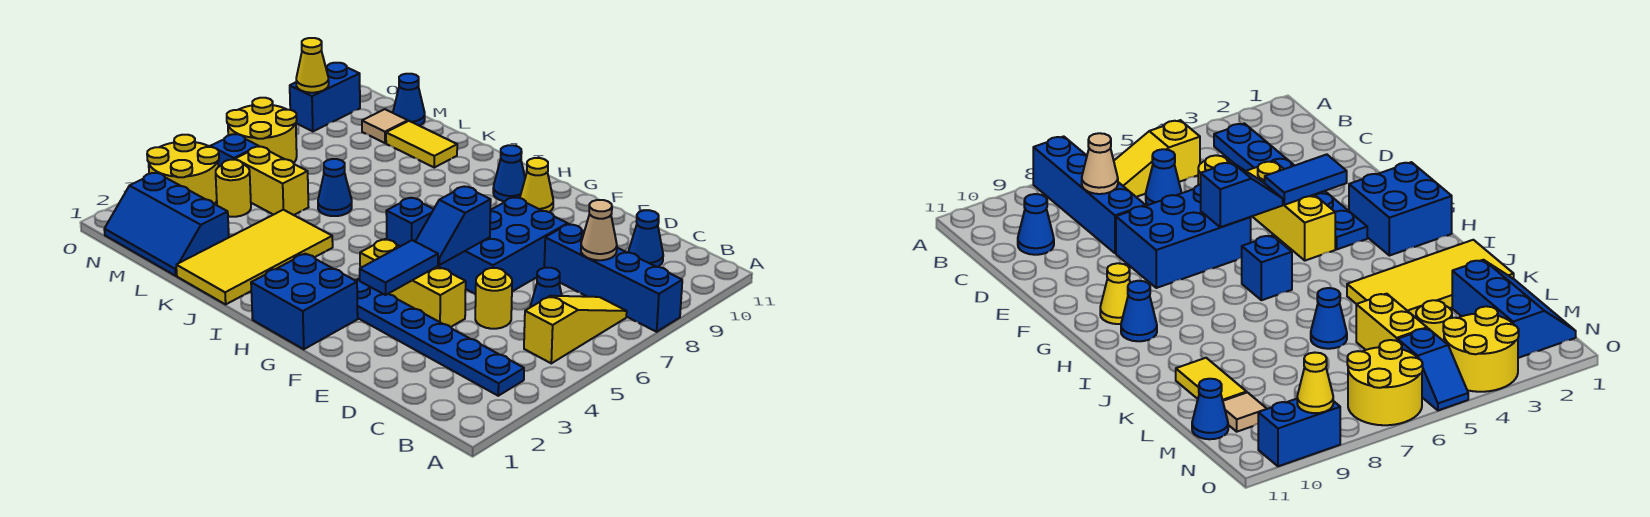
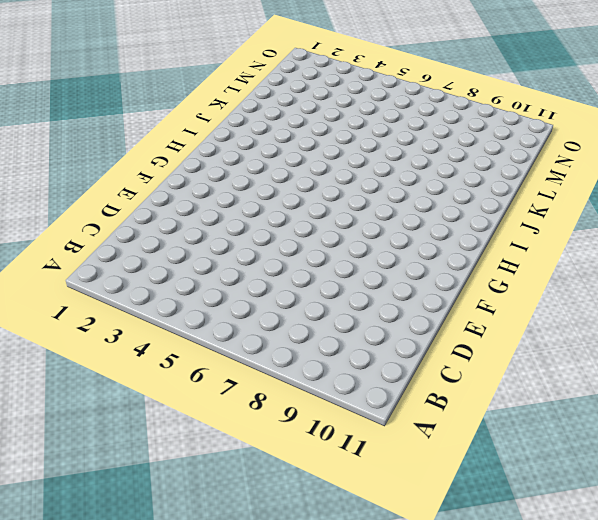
none -> blue 1x4 brick [544,224,682,332]
none -> blue 1x6 plate [355,279,524,396]
none -> yellow 1x3 slope [524,296,627,363]

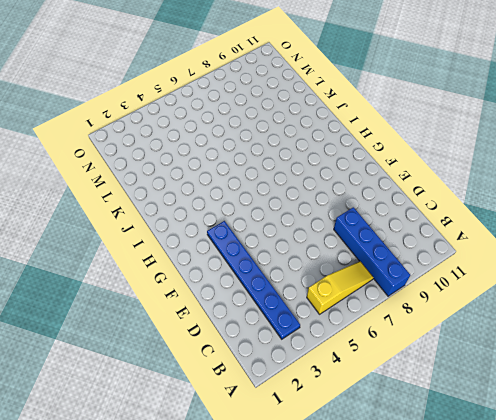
none -> blue 1x1 cone [530,268,562,307]
none -> blue 1x1 cone [628,210,663,267]
none -> yellow 1x1 round brick [475,268,512,329]

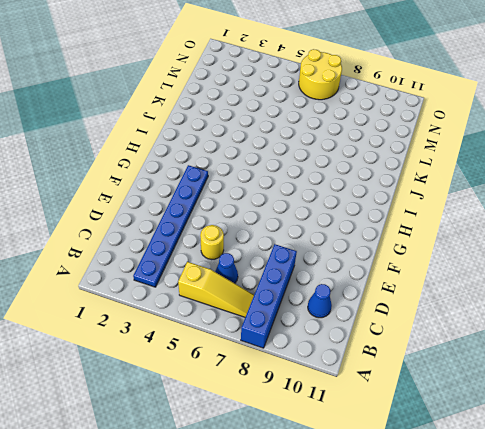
none -> yellow 1x3 brick [360,239,466,327]
none -> blue 2x3 brick [439,197,568,294]
none -> blue 2x2 brick [251,254,358,349]

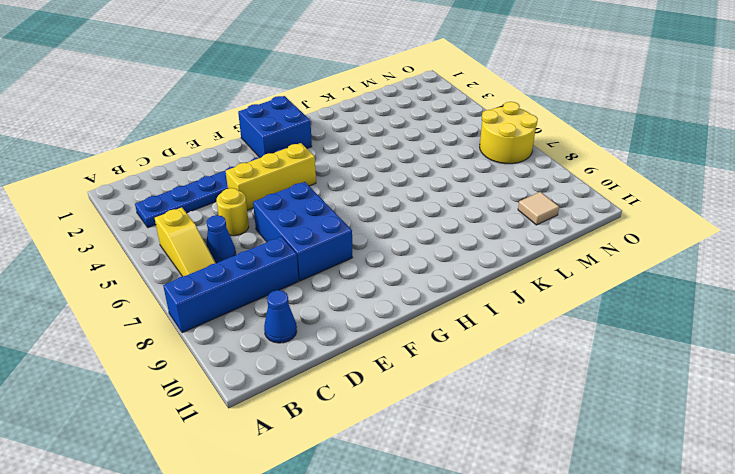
none -> yellow 1x1 cone [520,158,553,212]
none -> blue 1x1 brick [386,198,434,246]
none -> blue 1x1 cone [493,145,525,201]

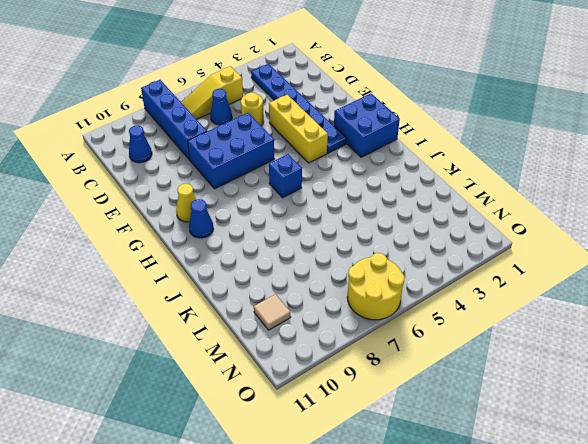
none -> yellow 2x4 tile [176,210,333,304]
none -> blue 1x1 cone [318,159,352,216]
none -> yellow 1x2 tile [386,121,457,167]

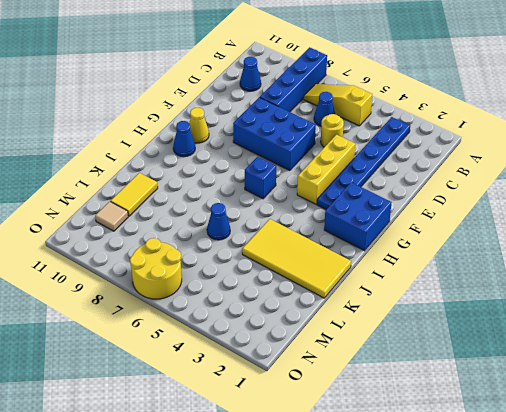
none -> blue 2x3 slope [104,173,229,276]
none -> yellow 1x2 brick [235,147,308,215]
none -> yellow 1x1 round brick [216,160,251,217]

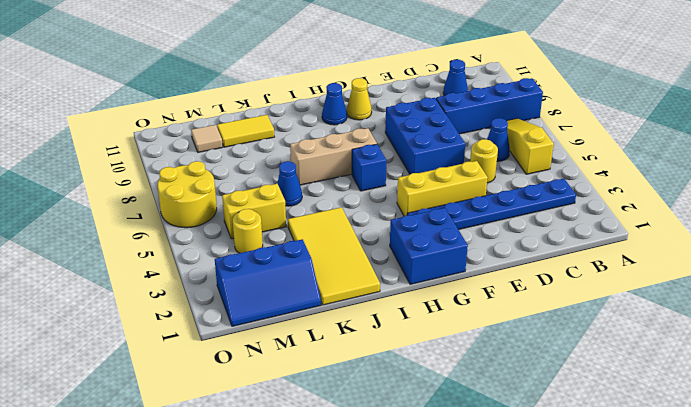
tan 1x3 brick [290,128,377,185] -> none
none -> blue 1x1 cone [393,74,425,126]
none -> yellow 2x2 round brick [147,135,219,204]
none -> blue 1x2 slope [210,134,259,167]

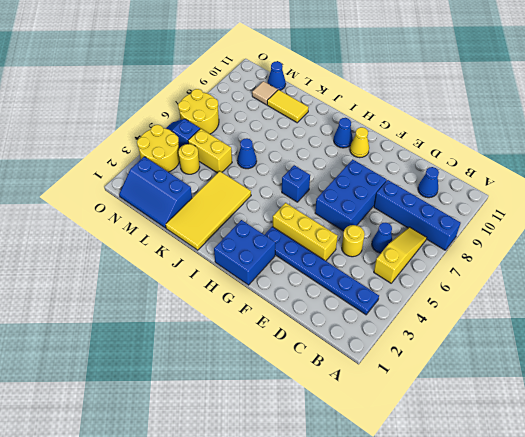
none -> blue 1x2 brick [290,63,360,131]
none -> tan 1x1 cone [581,200,617,260]
none -> blue 1x2 tile [360,240,438,295]

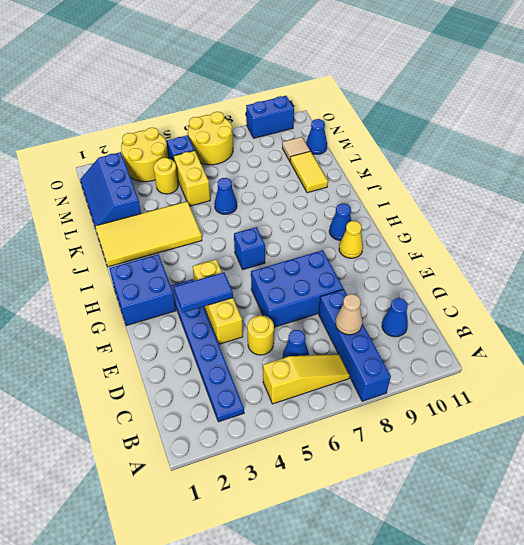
none -> blue 1x2 slope [415,186,491,265]
none -> yellow 1x1 cone [296,38,329,93]

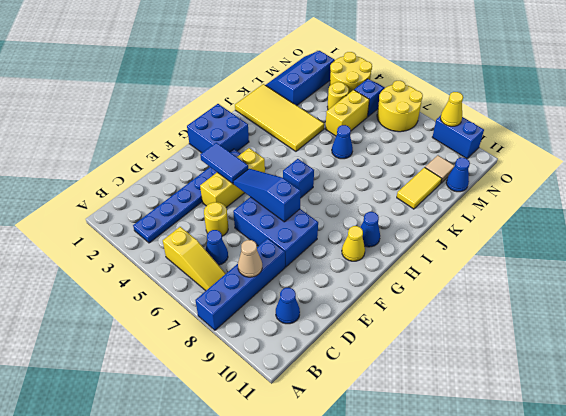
blue 1x3 slope [233,169,301,222] -> blue 1x2 slope [415,186,491,265]

